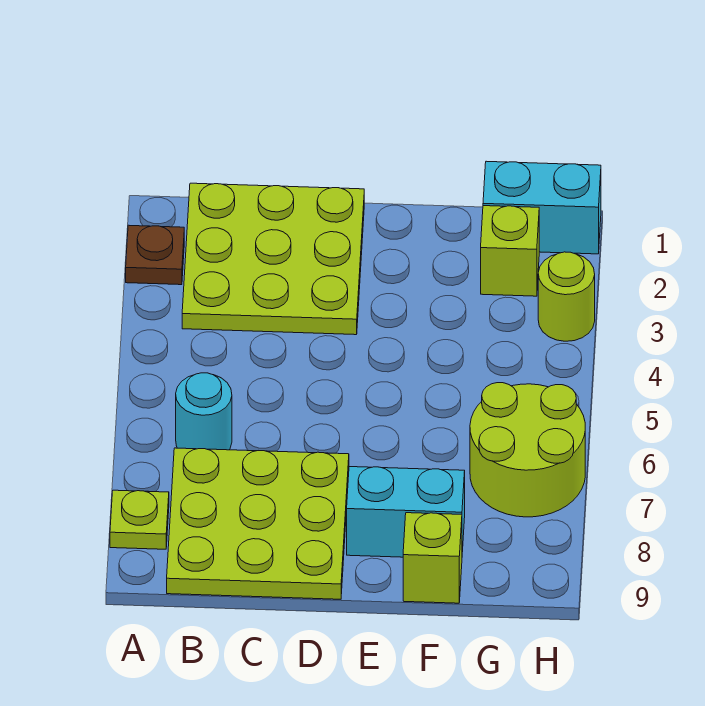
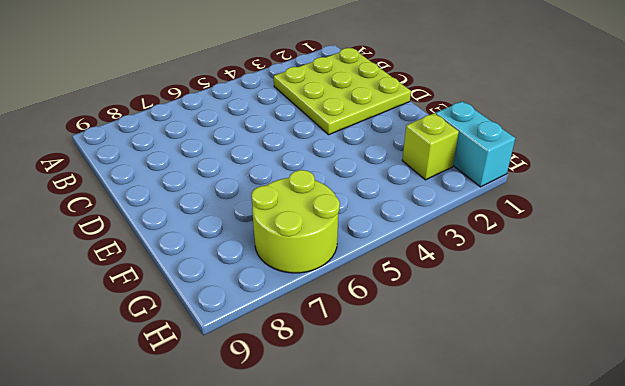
none -> brown 1x1 plate [126,225,184,285]
none -> lime 1x1 plate [110,490,169,549]

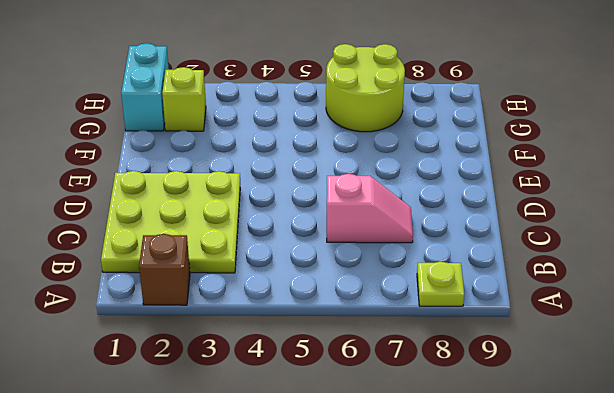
brown 1x1 brick [139,234,190,305] -> brown 1x1 plate [126,225,184,285]
pink 1x2 slope [327,174,413,243] -> lime 3x3 plate [167,448,349,599]
none -> cyan 1x1 round brick [176,373,232,450]
none -> cyan 1x2 brick [347,467,465,557]

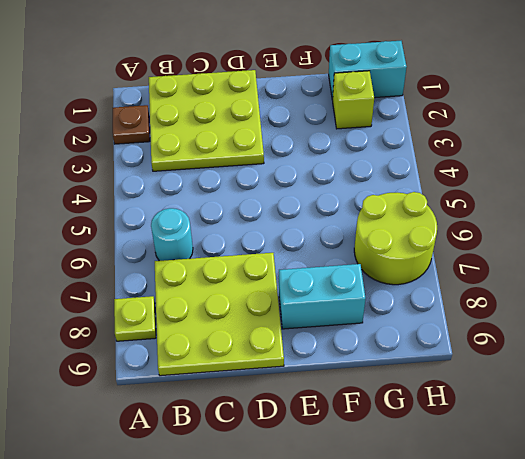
none -> lime 1x1 brick [403,513,462,603]
none -> lime 1x1 round brick [538,252,595,341]

